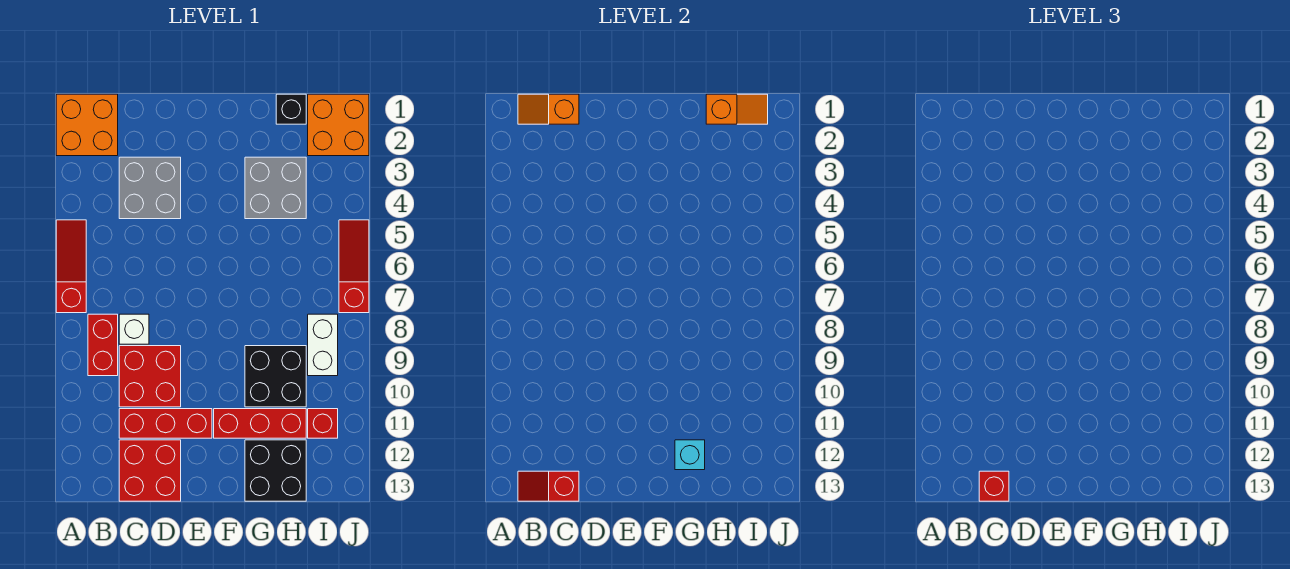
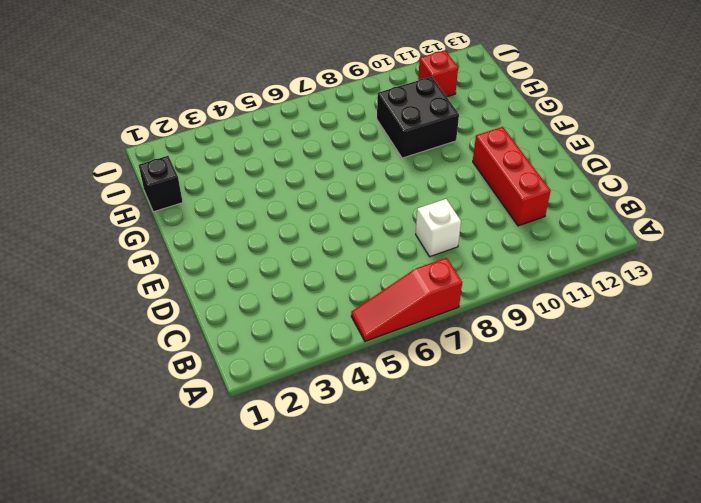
none -> orange 2x2 brick [56,94,118,156]
none -> red 1x2 brick [88,314,118,376]
none -> grey 2x2 brick [119,157,181,219]

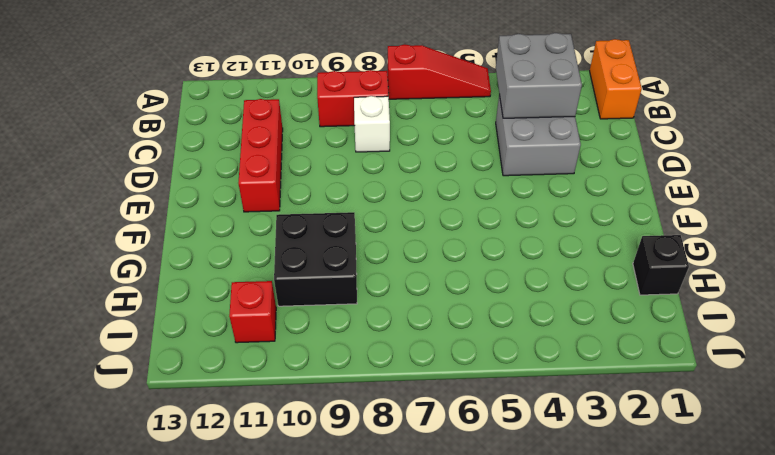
orange 1x2 brick [590,39,642,119] -> orange 2x2 brick [56,94,118,156]
grey 2x2 brick [496,33,582,118] -> grey 2x2 brick moved to [245,157,306,219]
none -> red 2x2 brick [119,346,181,407]
none -> red 2x2 brick [119,440,181,501]
none -> red 1x3 brick [214,409,306,438]

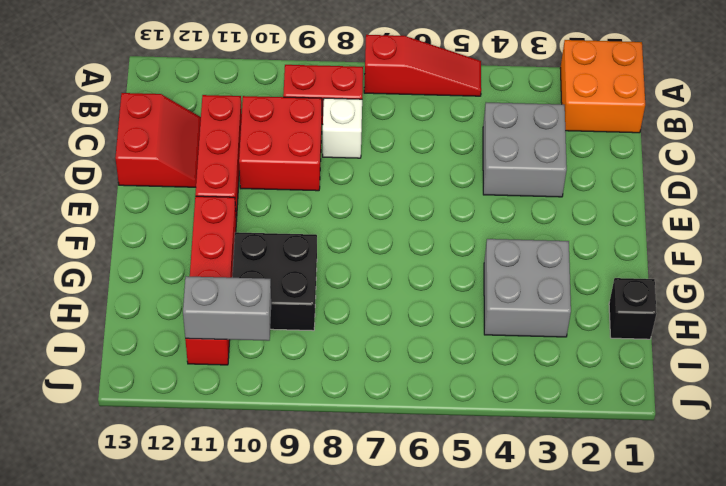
red 2x2 slope [115,93,201,187] -> red 2x2 brick [119,440,181,501]
grey 1x2 brick [183,276,271,341] -> none
none -> black 2x2 brick [245,440,306,501]
none -> orange 2x2 brick [308,94,369,156]
none -> white 1x2 brick [308,314,338,376]

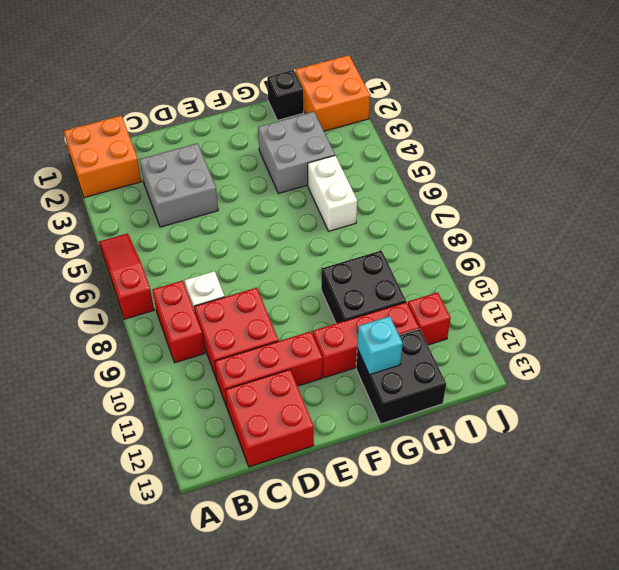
white 1x2 brick [308,156,357,231] -> white 1x2 brick moved to [308,314,338,376]
none -> red 1x3 slope [339,220,369,313]
none -> orange 1x2 slope [518,94,579,124]
none -> red 1x2 slope [518,471,579,501]

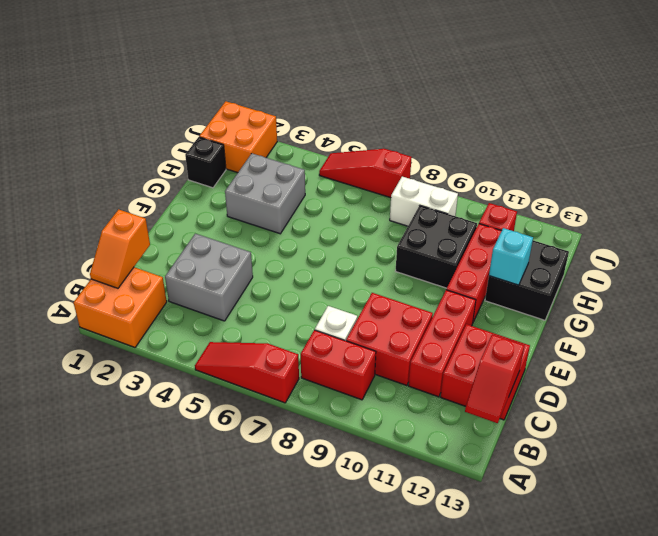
none -> orange 1x2 slope [706,94,768,124]
none -> red 1x1 brick [979,471,1009,501]

